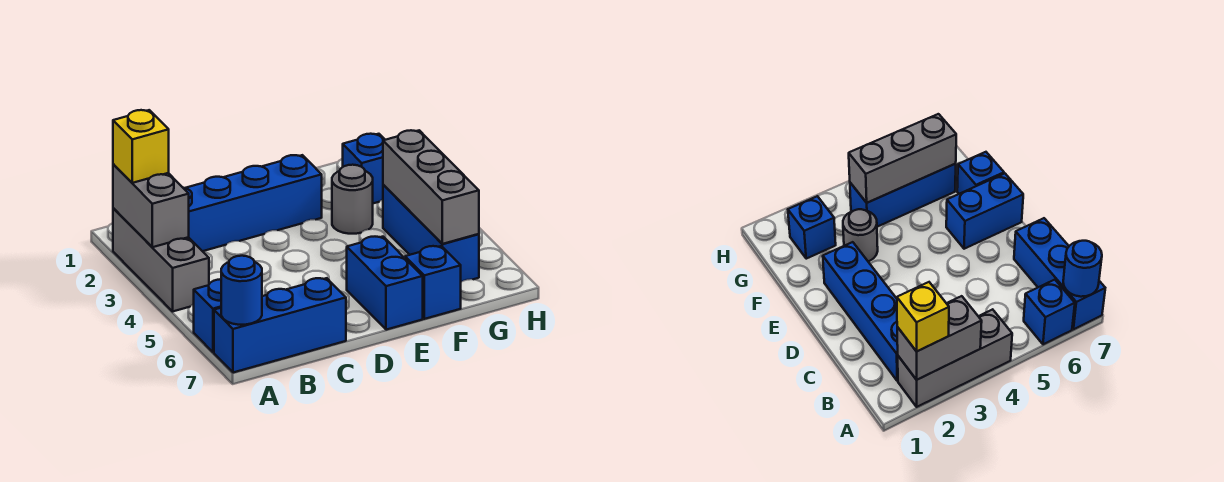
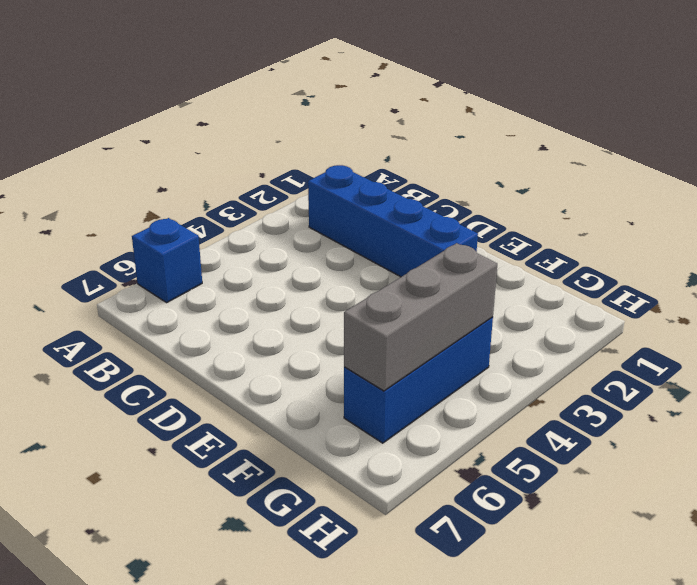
none -> grey 1x3 brick [113,208,209,311]
none -> blue 1x3 brick [214,278,346,373]
none -> blue 1x2 brick [347,237,423,330]

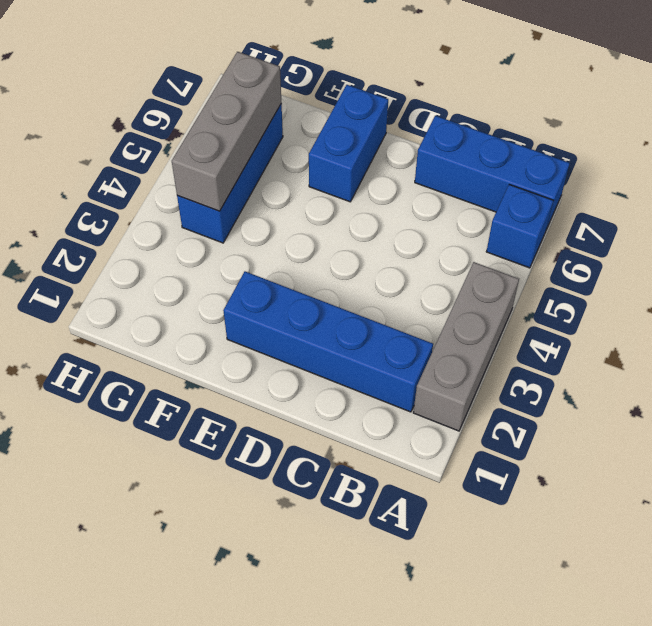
none -> grey 1x1 round brick [332,165,373,234]
none -> blue 1x1 brick [405,246,461,319]
none -> blue 1x1 brick [343,134,385,203]

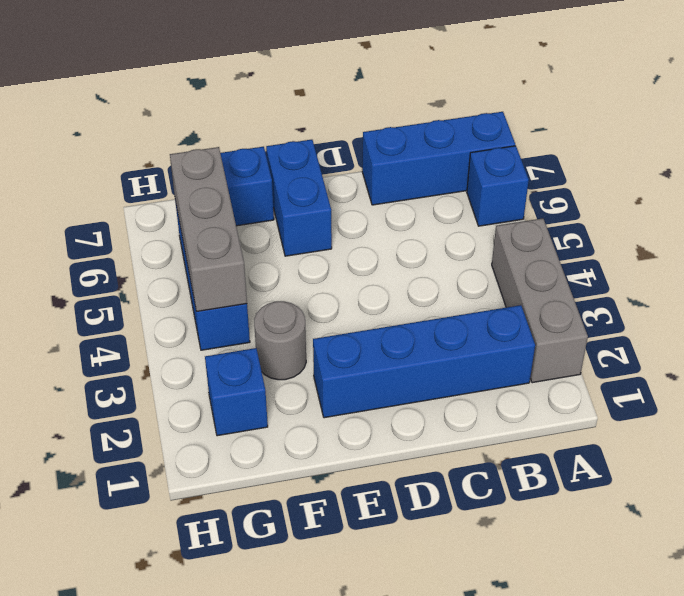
none -> grey 1x2 brick [113,164,189,247]
none -> blue 1x1 round brick [221,256,262,325]
none -> yellow 1x1 brick [113,110,169,183]

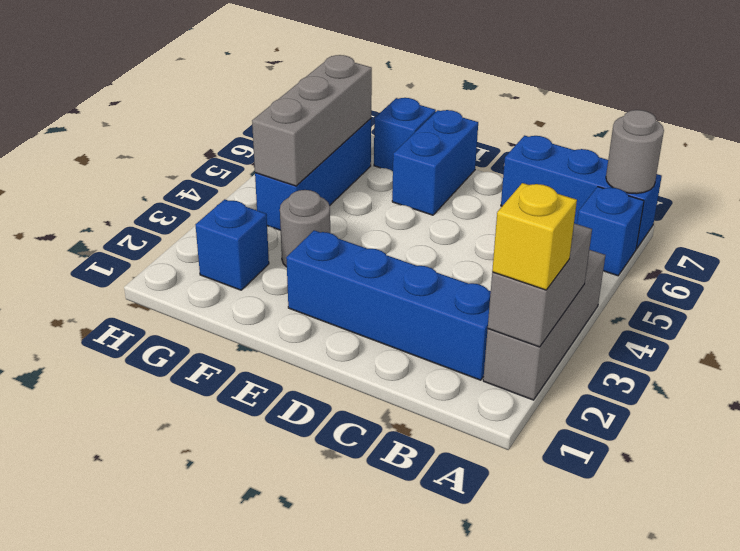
grey 1x1 round brick [606,110,664,194] -> blue 1x1 round brick [221,256,262,325]

